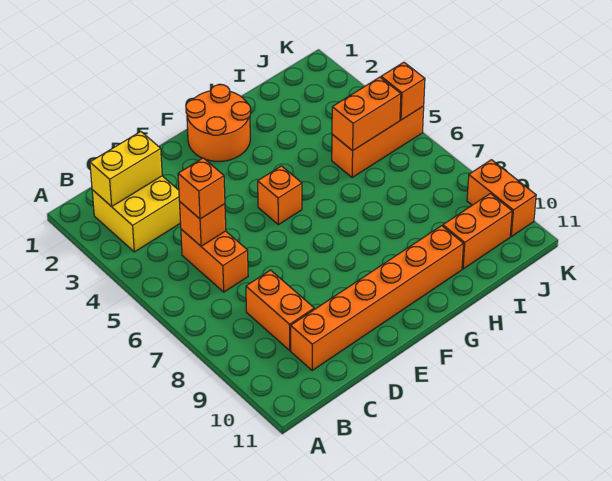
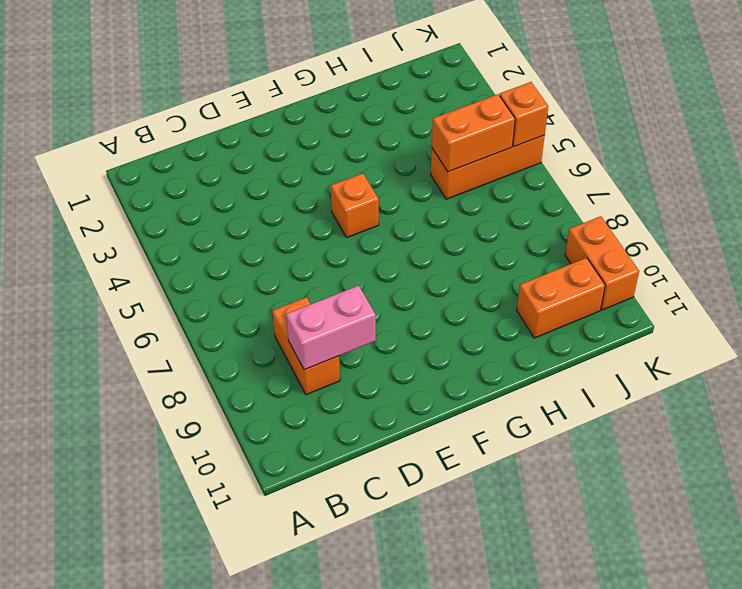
pink 1x2 brick [286,285,376,370] -> none
none -> yellow 2x2 brick [92,176,181,252]
none -> orange 1x2 brick [181,229,248,292]
none -> orange 1x6 brick [291,226,464,370]

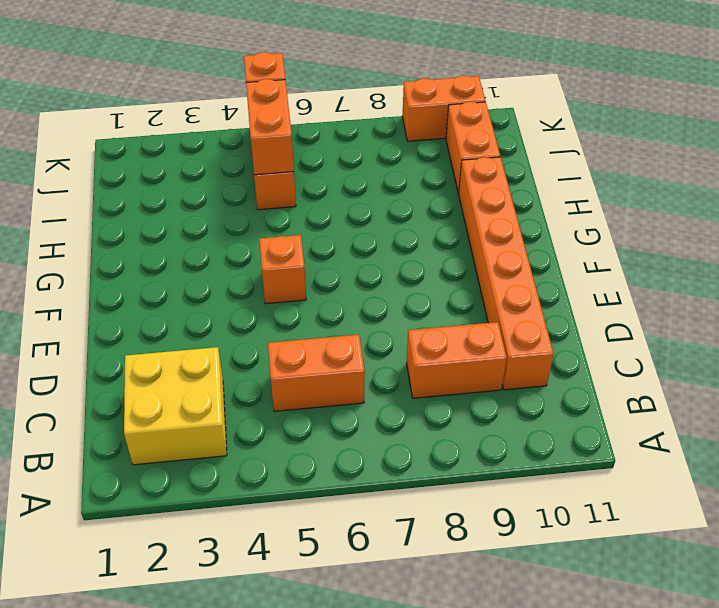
none -> orange 2x2 round brick [186,85,251,161]
none -> yellow 1x2 brick [90,132,162,207]
none -> orange 1x1 brick [180,202,226,246]

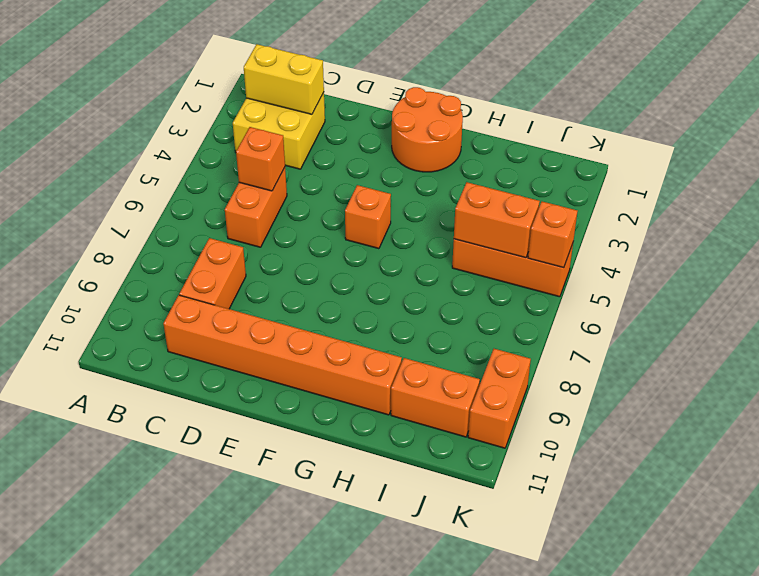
none -> orange 1x1 brick [178,158,225,219]

